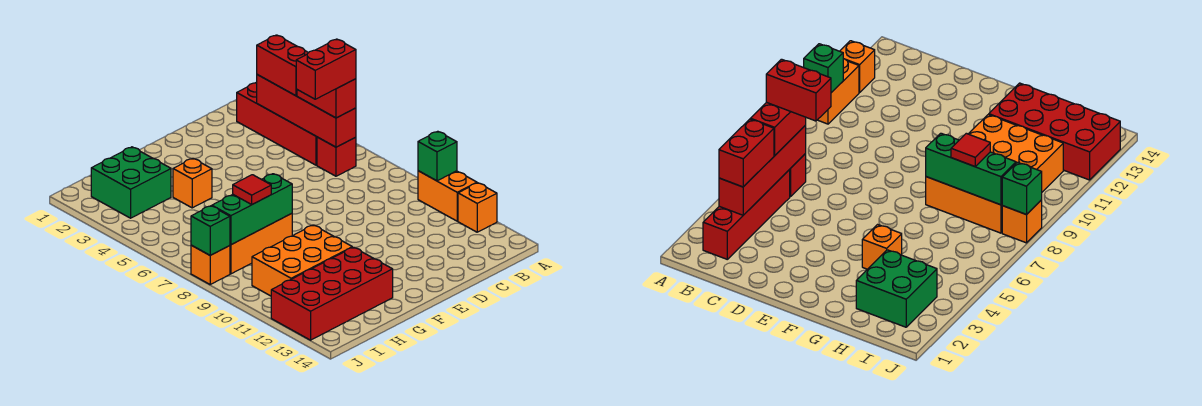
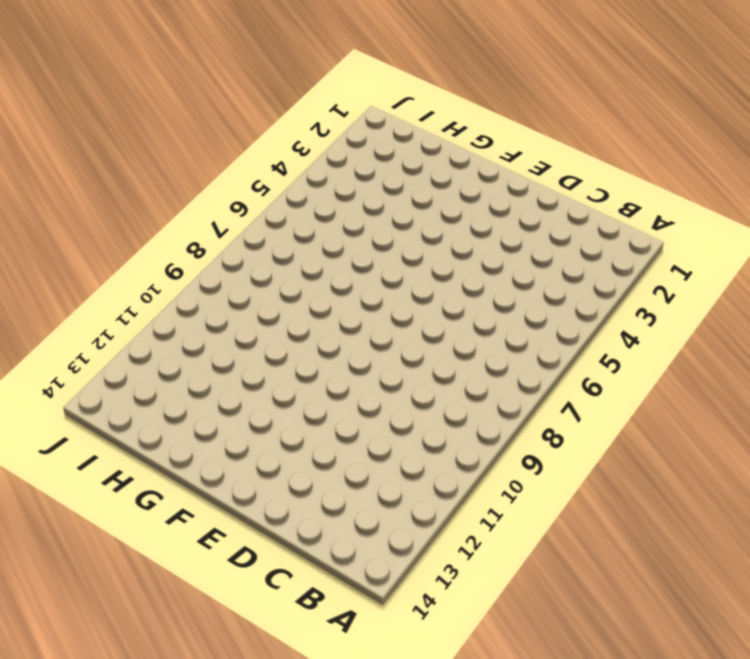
none -> orange 1x2 brick [418,171,477,221]
none -> orange 1x1 brick [458,183,497,232]
none -> red 1x4 brick [237,82,317,165]

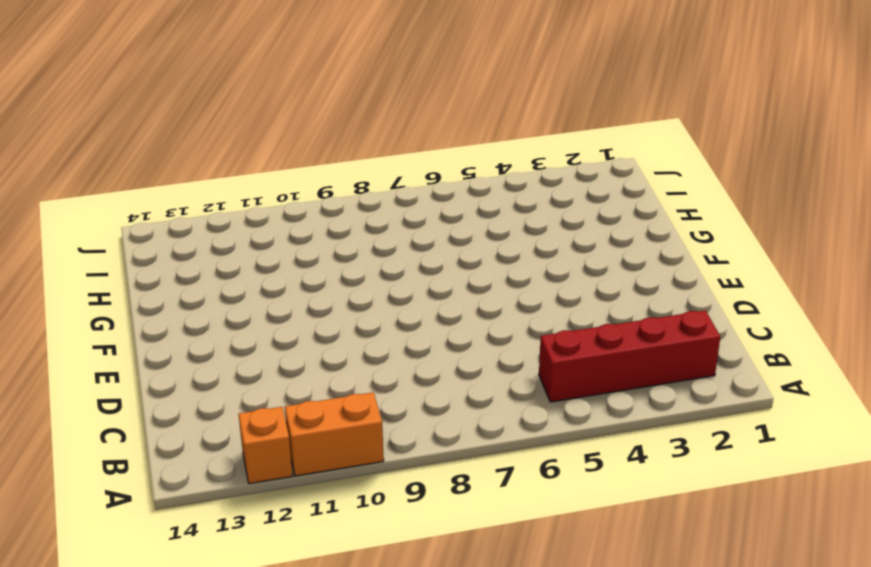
none -> red 1x1 brick [317,137,356,176]
none -> orange 1x1 brick [173,158,212,208]
none -> orange 1x3 brick [230,214,292,274]

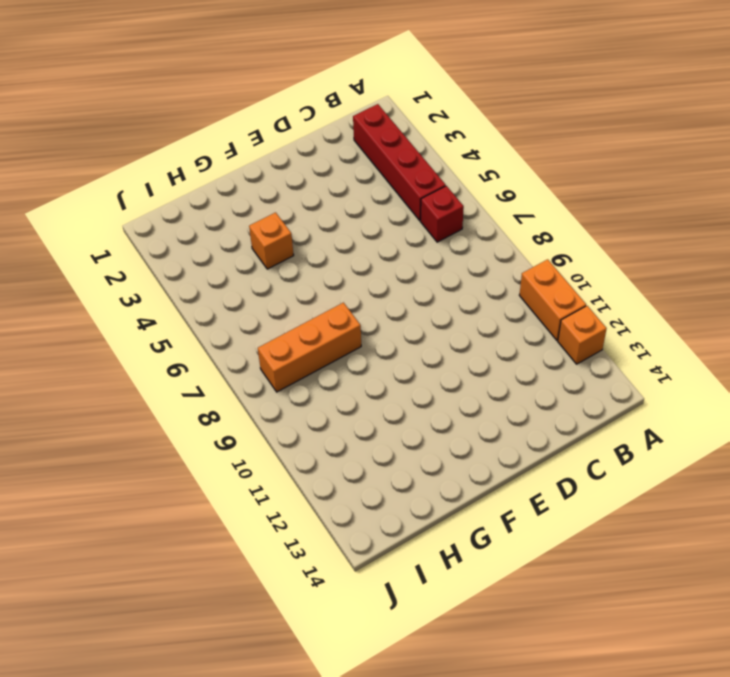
none -> orange 2x3 brick [252,225,352,296]
none -> red 2x4 brick [271,247,393,340]
none -> green 2x2 brick [91,147,171,218]

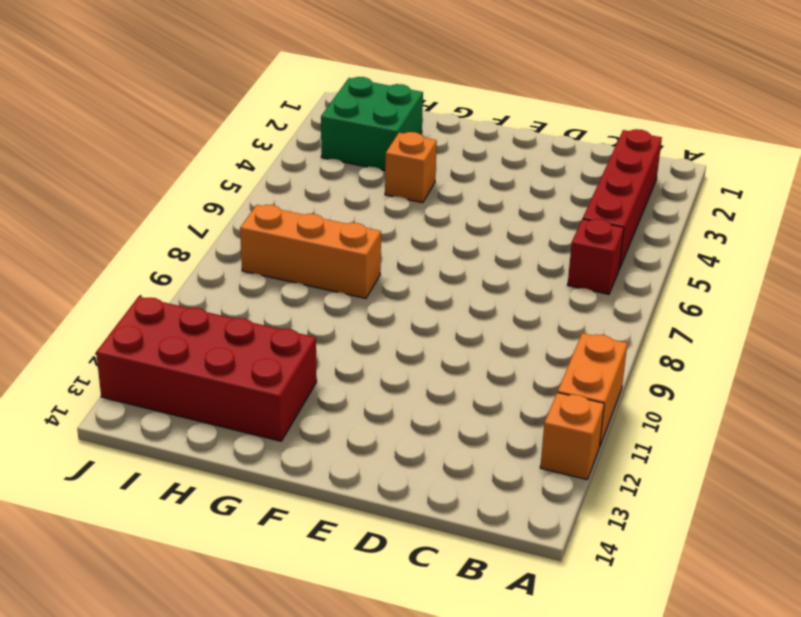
none -> orange 2x3 brick [252,225,352,296]
none -> orange 1x1 brick [191,245,230,284]
none -> green 1x1 brick [418,131,457,181]

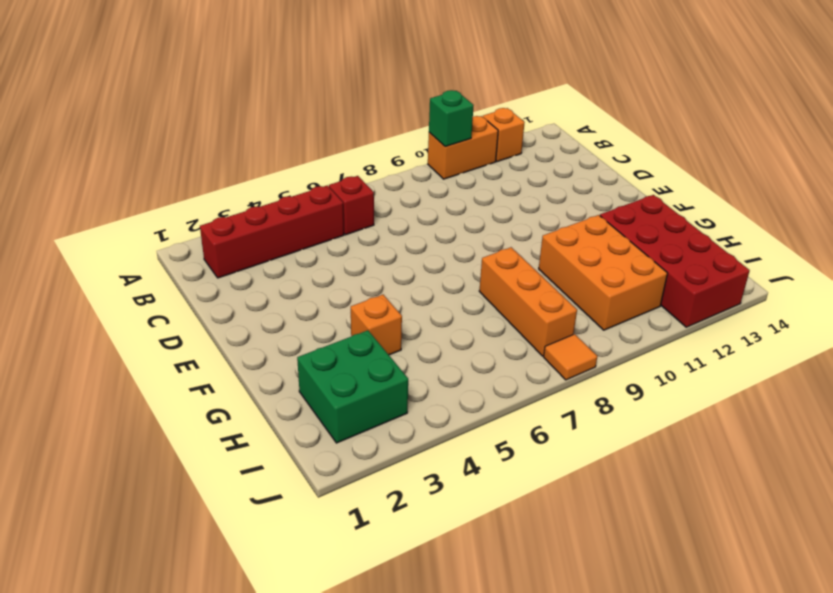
orange 1x1 tile [544,334,597,380] -> orange 1x1 brick [191,245,230,284]
none -> red 1x4 brick [257,75,356,147]
none -> green 1x3 brick [212,174,292,245]
none -> green 1x1 brick [191,206,230,255]

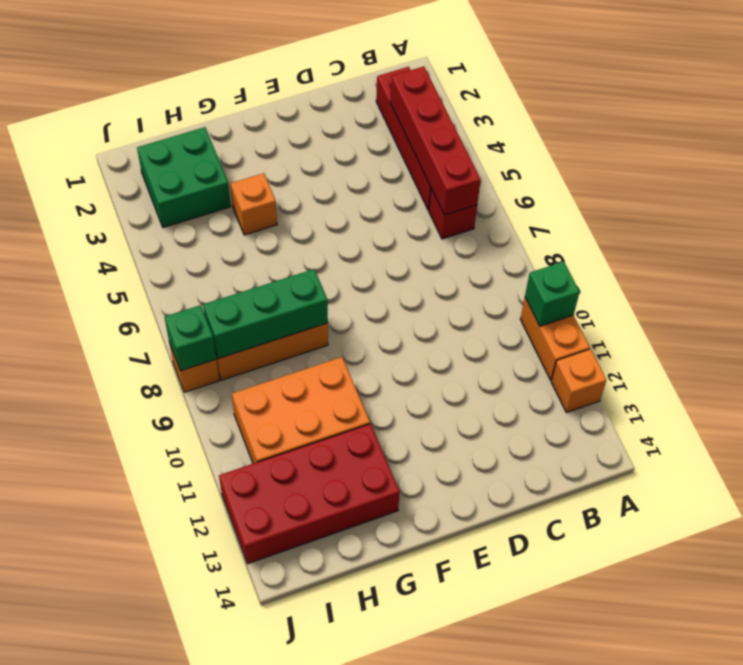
none -> red 1x2 brick [257,35,308,96]
none -> red 1x2 brick [297,79,356,118]
none -> red 1x1 tile [233,175,271,204]

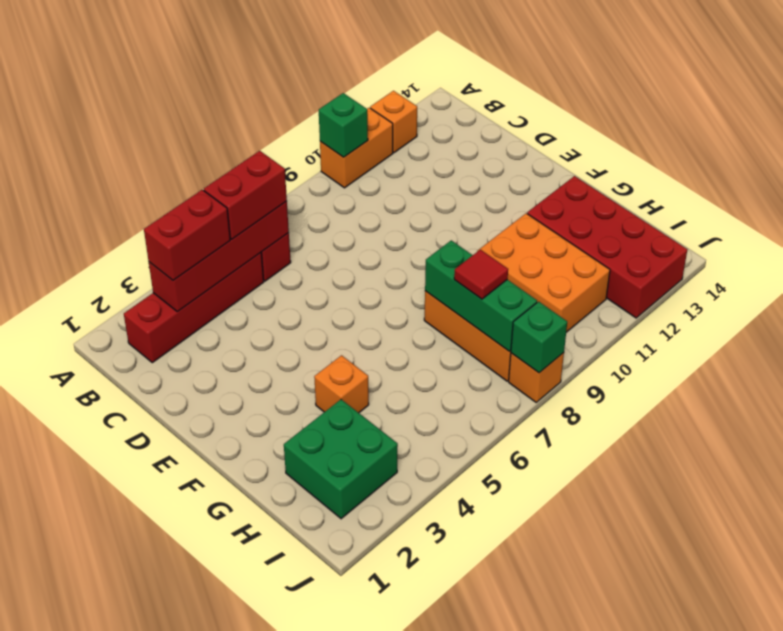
none -> red 1x2 brick [296,39,356,99]

